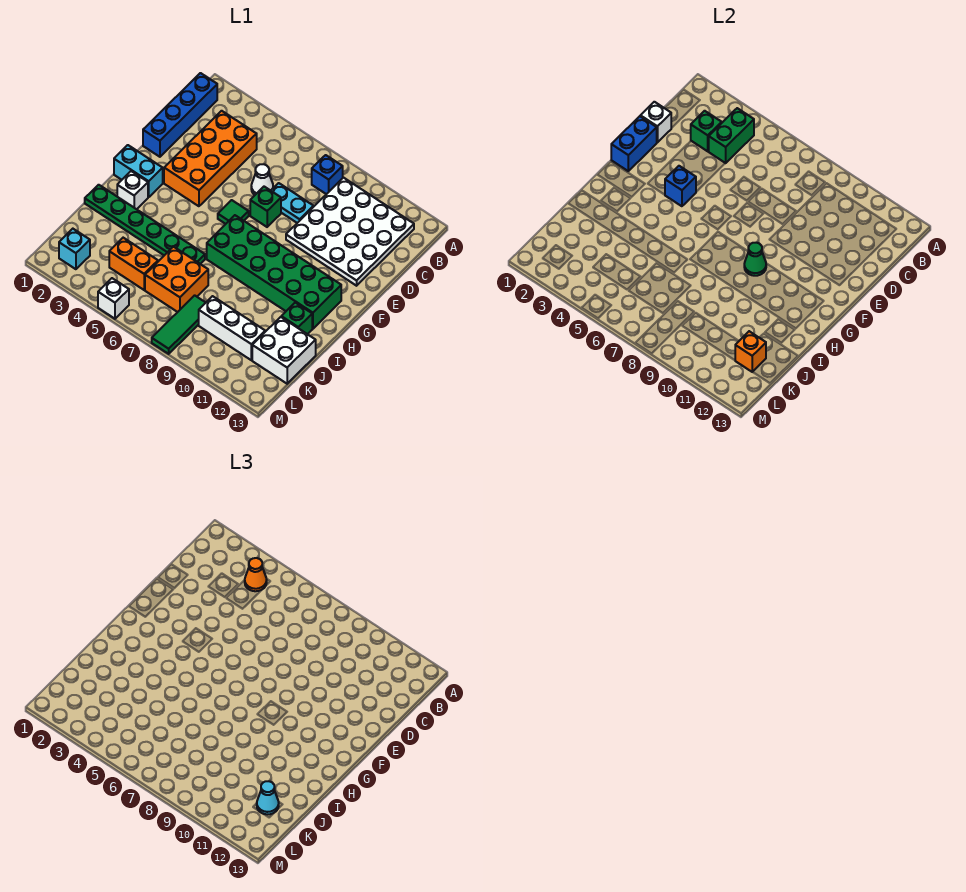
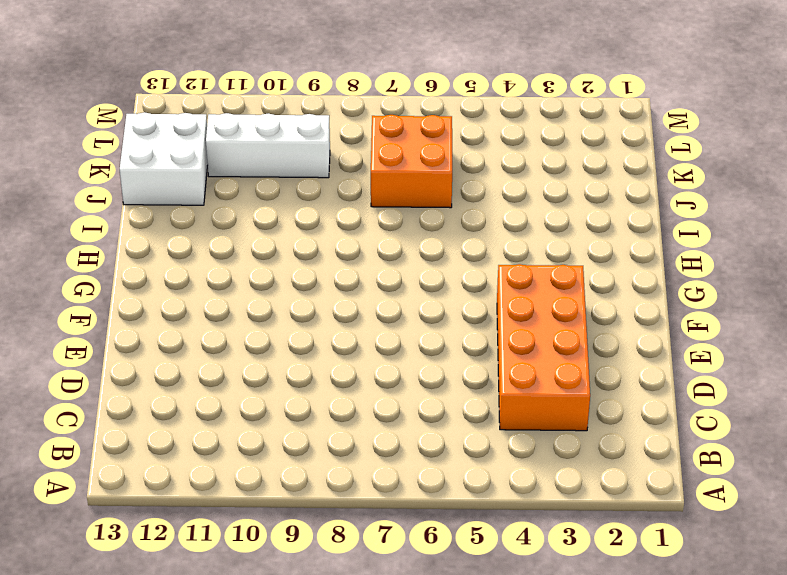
none -> blue 1x4 brick [143,73,217,157]
none -> blue 1x1 brick [312,155,343,194]
none -> white 4x4 plate [286,178,414,286]

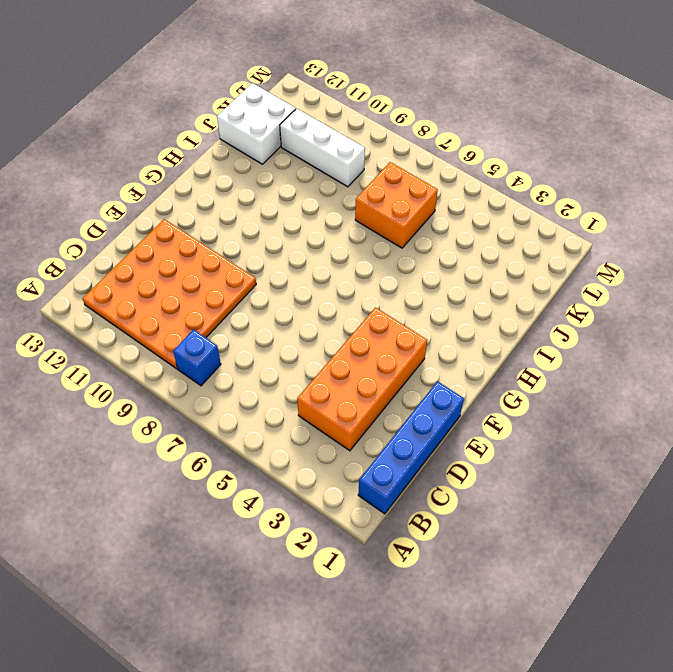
orange 4x4 plate [83,219,256,369] -> white 4x4 plate [286,178,414,286]
none -> white 1x1 cone [251,164,273,195]
none -> cyan 1x2 plate [271,183,313,223]
none -> green 1x1 brick [250,187,281,227]

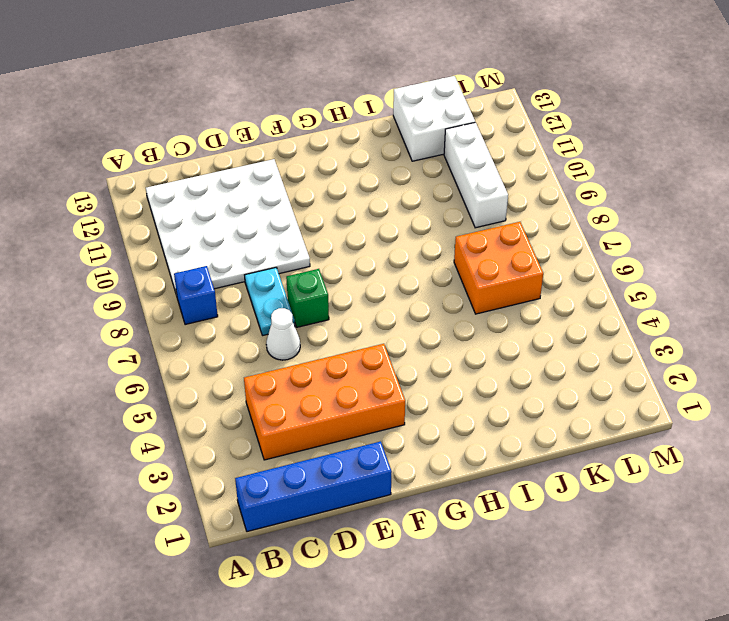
none -> green 1x1 tile [218,200,249,224]
none -> cyan 1x2 brick [114,145,163,197]
none -> green 2x6 brick [207,215,341,329]

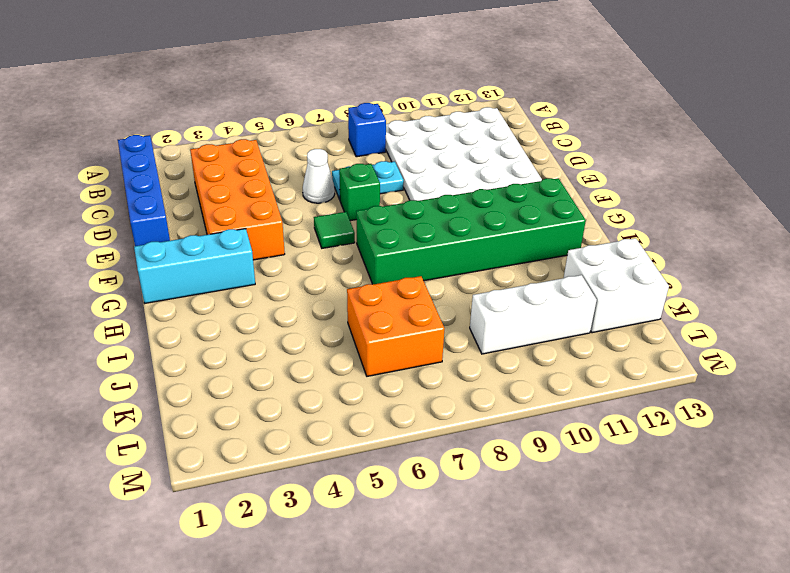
cyan 1x3 brick [134,229,255,303] -> cyan 1x2 brick [114,145,163,197]
none -> white 1x1 brick [117,171,148,209]
none -> green 1x6 plate [85,185,205,264]
none -> green 1x1 brick [281,303,312,334]

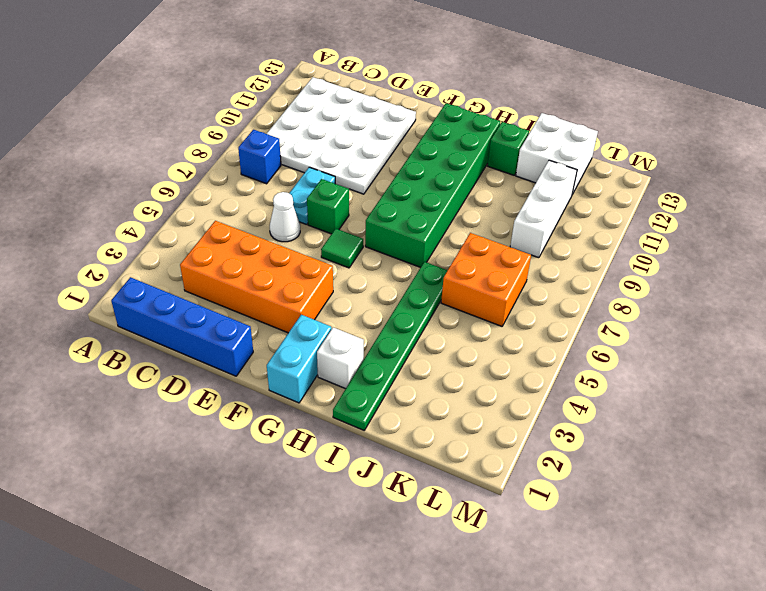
none -> orange 1x2 brick [109,238,158,290]
none -> green 1x3 tile [152,295,206,354]
none -> cyan 1x1 brick [59,229,90,269]

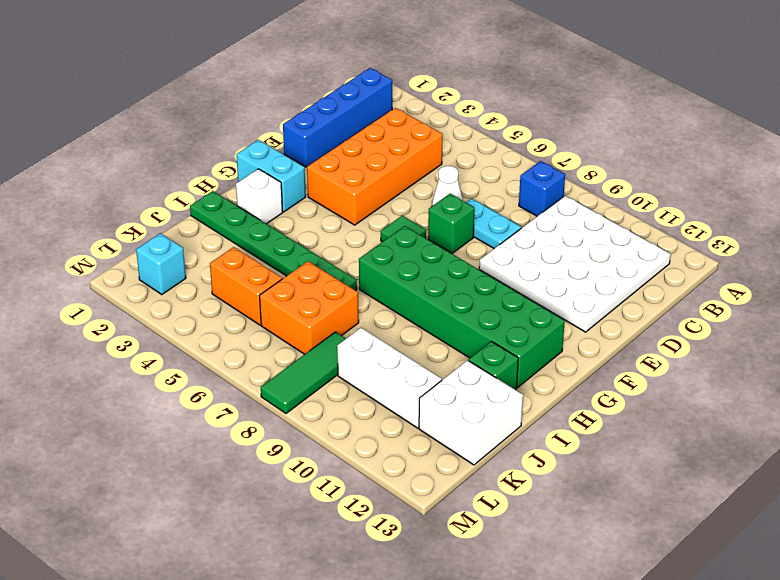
none -> white 1x1 brick [98,278,129,319]
none -> green 1x2 brick [709,108,754,163]
none -> green 1x1 brick [691,111,722,151]

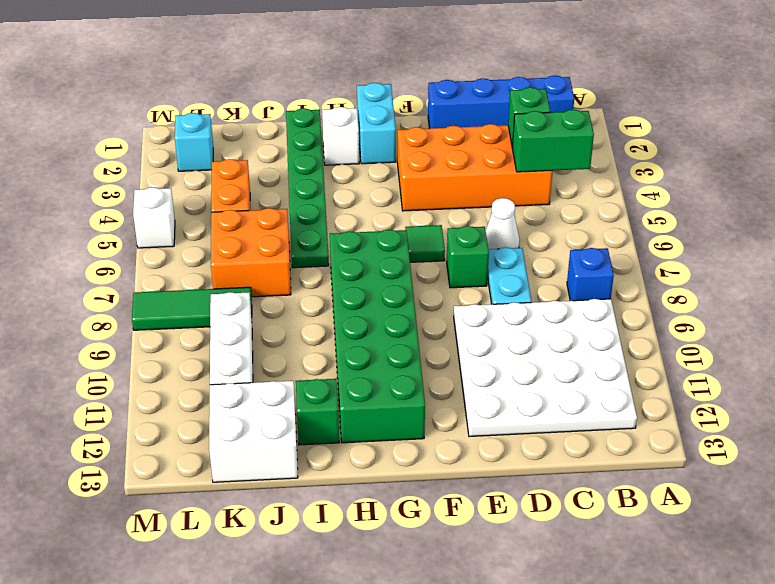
none -> white 1x1 brick [641,102,671,142]
none -> blue 1x2 brick [611,116,657,171]
none -> blue 1x1 brick [665,166,696,206]

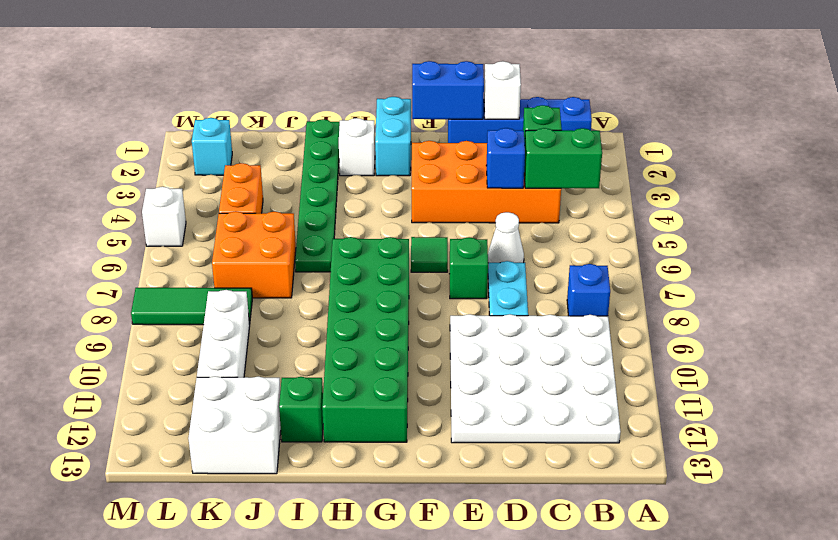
blue 1x1 brick [486,128,525,188] -> blue 1x1 brick moved to [665,166,696,206]
none -> green 1x1 cone [744,243,766,276]
none -> orange 1x1 brick [735,331,766,372]
none -> orange 1x1 cone [245,558,267,591]

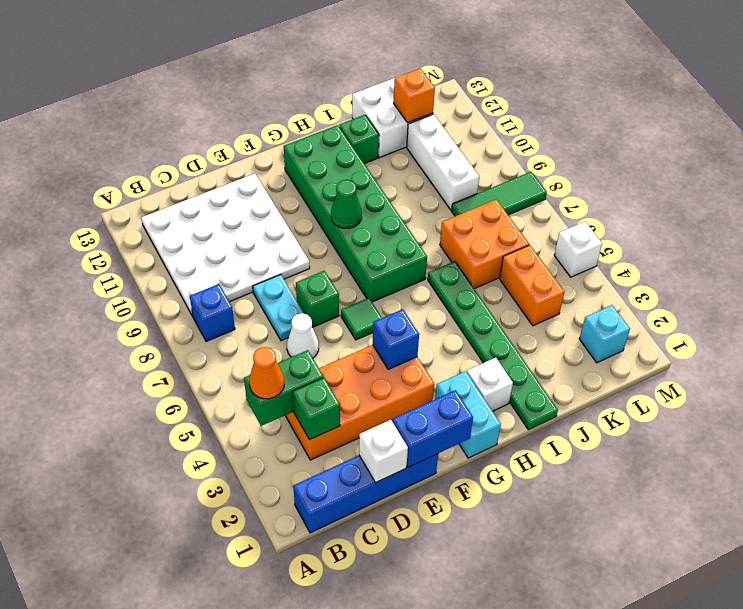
none -> cyan 1x1 cone [257,781,279,814]

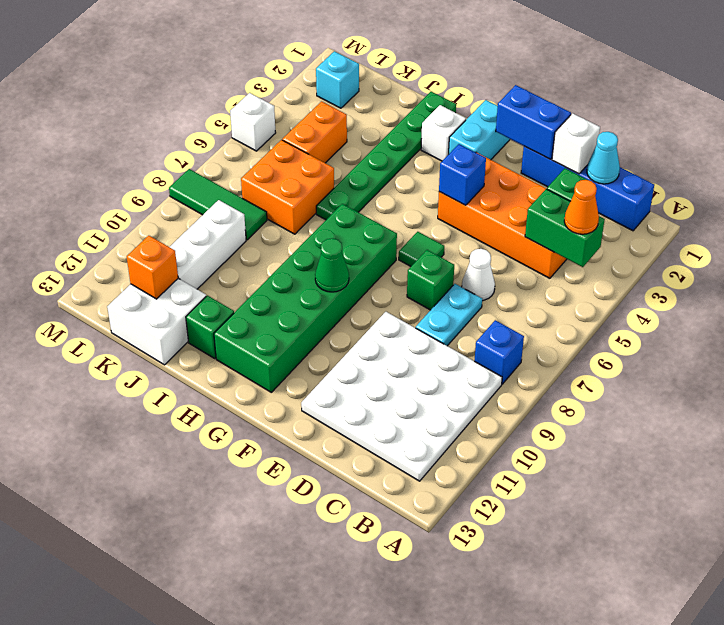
cyan 1x1 cone [587,132,620,184] -> cyan 1x1 cone moved to [257,781,279,814]

